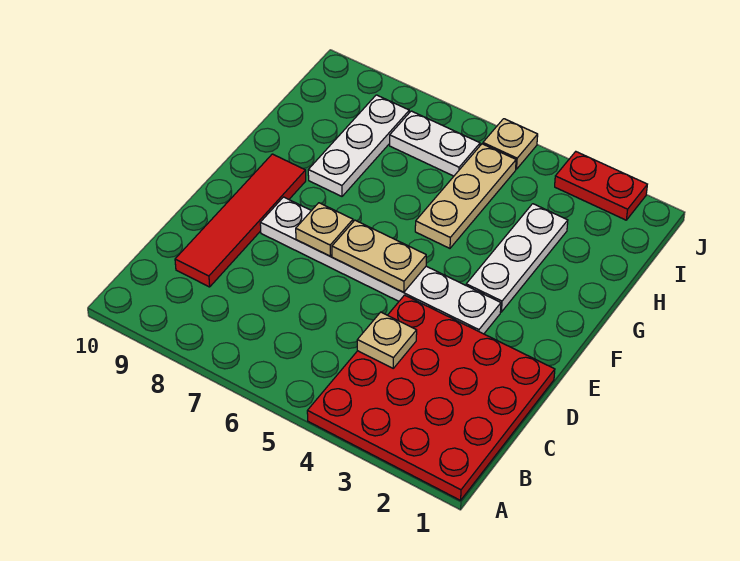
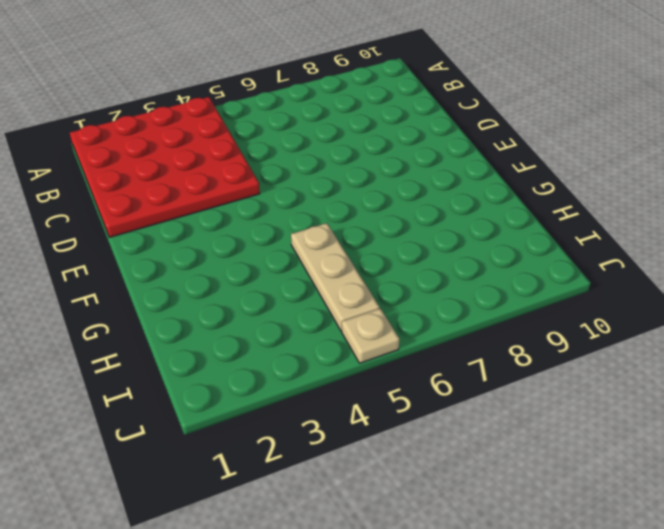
none -> red 1x4 tile [175,154,306,287]
none -> white 1x6 plate [260,197,501,334]
none -> white 1x3 plate [466,204,568,312]

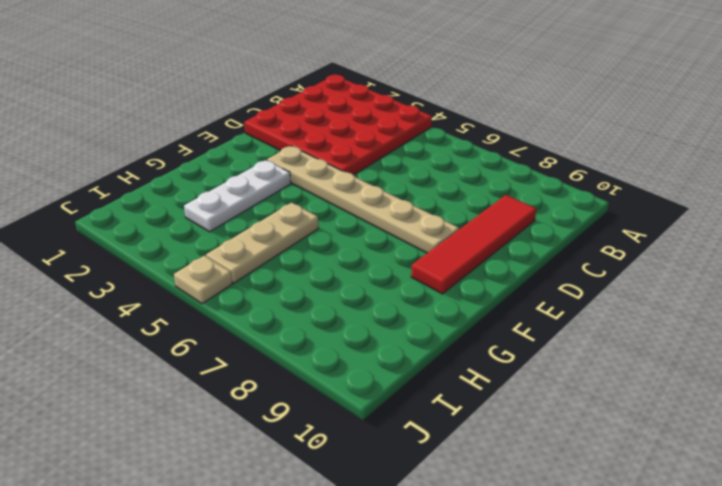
tan 1x6 plate [267,146,459,253] -> white 1x6 plate [260,197,501,334]
none -> white 1x3 plate [308,95,409,196]
none -> white 1x2 plate [390,111,480,176]
none -> red 1x2 plate [555,152,647,220]

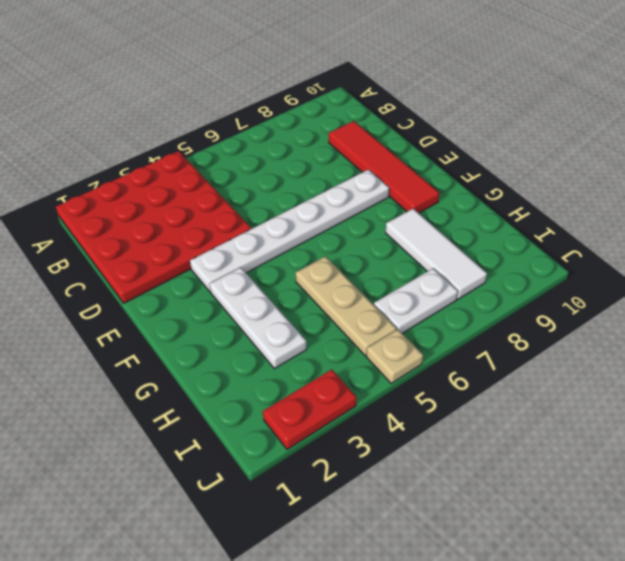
white 1x3 tile [386,209,487,299] -> white 1x3 plate [308,95,409,196]
none -> tan 1x1 plate [357,312,417,368]
none -> tan 1x2 plate [332,220,426,292]
none -> tan 1x1 plate [296,203,353,256]

